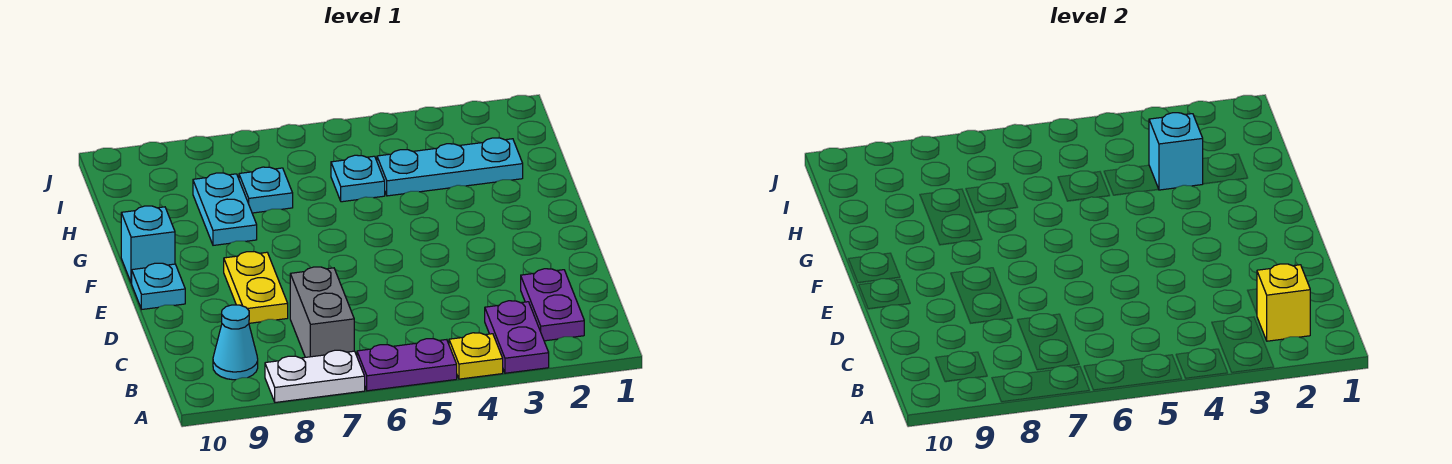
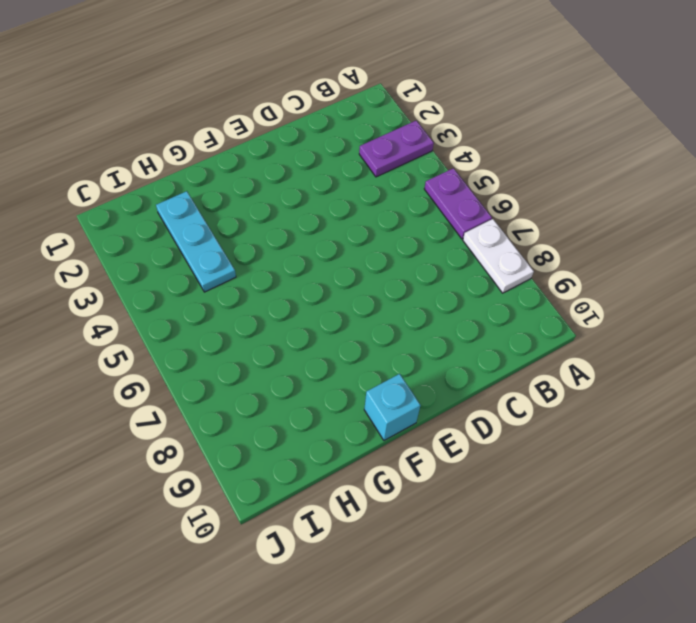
none -> yellow 1x1 plate [449,333,503,379]
none -> purple 1x2 plate [521,269,584,341]
none -> grey 1x2 brick [290,267,354,357]

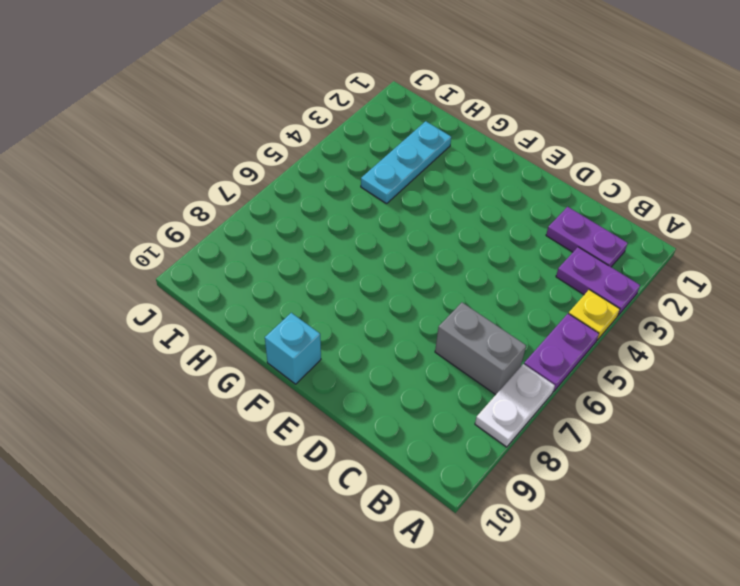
none -> cyan 1x1 cone [213,305,258,380]
none -> yellow 1x2 plate [224,252,288,323]
none -> cyan 1x1 plate [132,263,185,309]

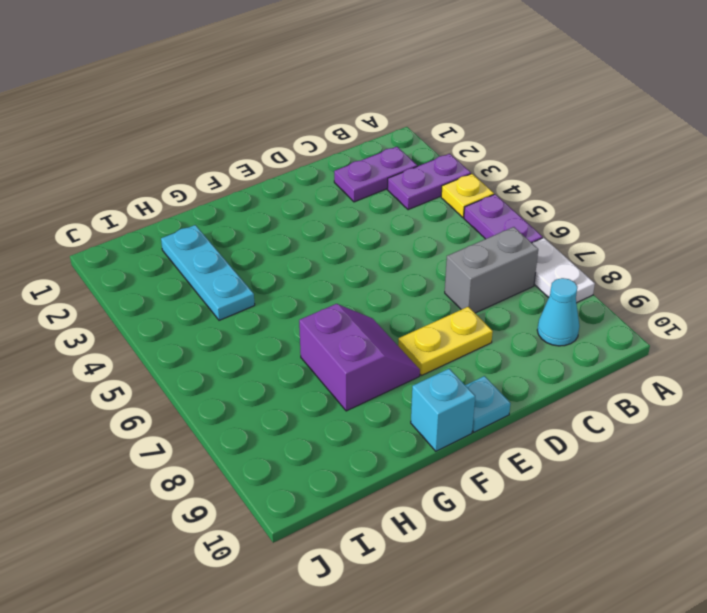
purple 2x2 slope [299,304,420,411] -> cyan 1x2 plate [193,173,257,245]
none -> cyan 1x1 plate [331,155,385,202]
none -> cyan 1x1 plate [239,167,293,213]
none -> yellow 1x1 brick [1257,264,1310,341]

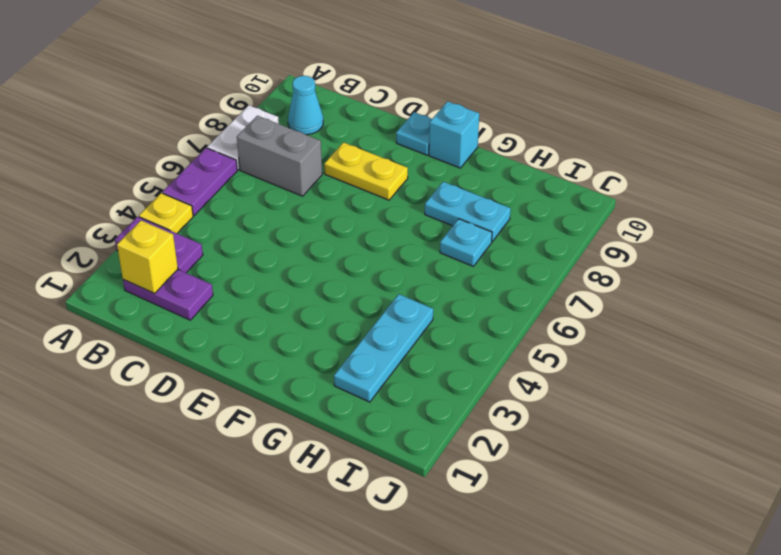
none -> cyan 1x1 plate [331,155,385,202]
none -> cyan 1x1 brick [1149,113,1203,190]

